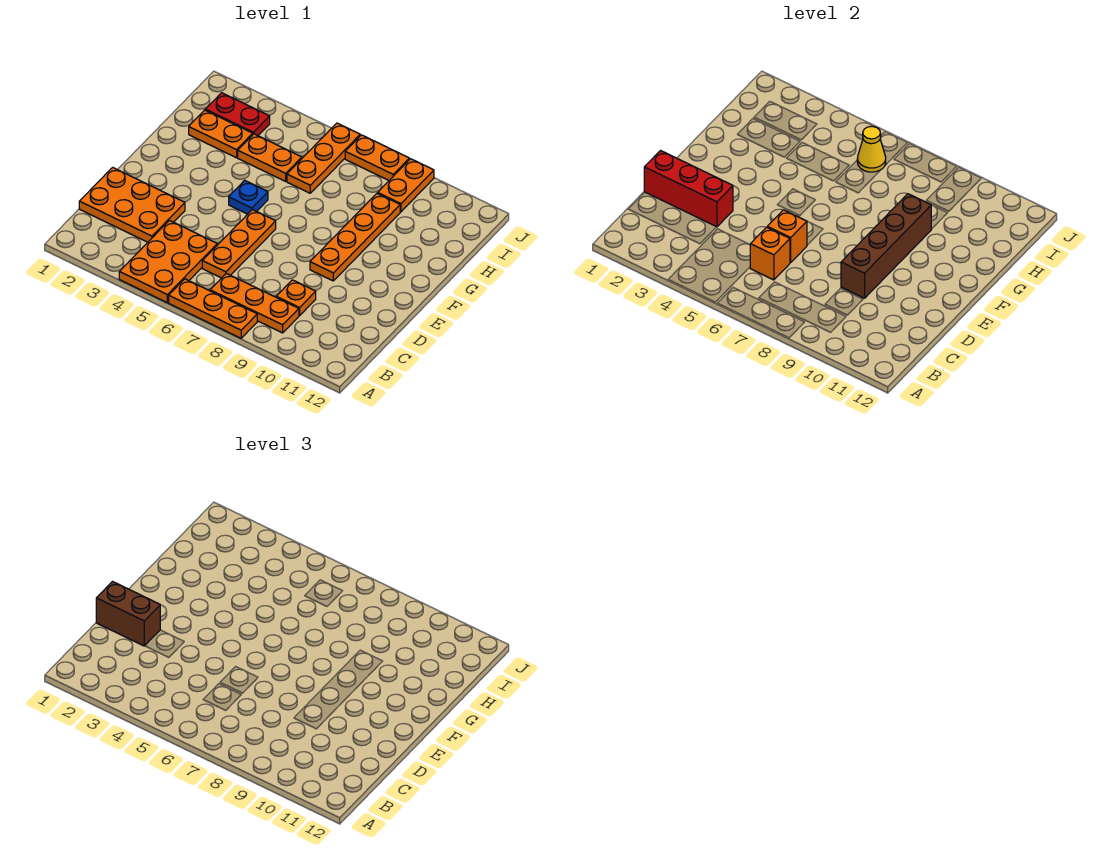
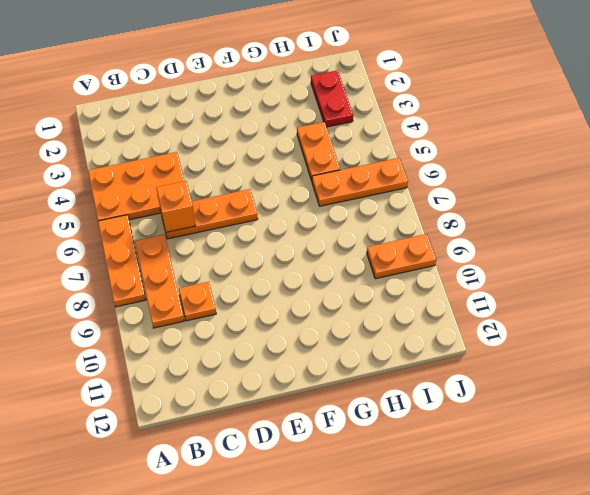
none -> orange 2x3 plate [79,168,185,242]
none -> orange 1x4 plate [310,193,400,281]
none -> blue 1x1 plate [229,180,268,214]

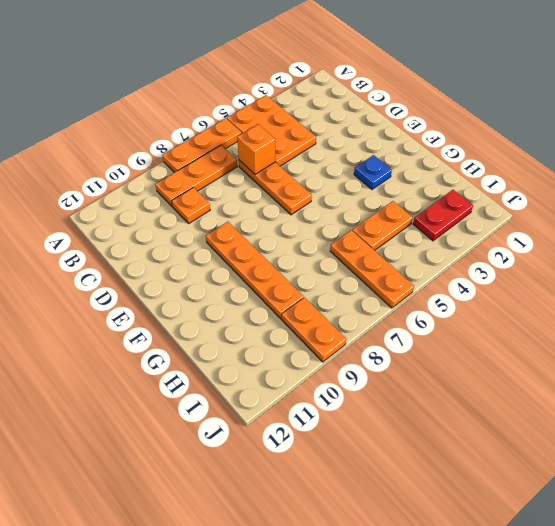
blue 1x1 plate [354,155,392,189] -> blue 1x1 plate moved to [229,180,268,214]
none -> orange 2x3 plate [79,168,185,242]
none -> orange 1x2 plate [189,110,253,158]
none -> orange 1x2 plate [345,135,409,180]

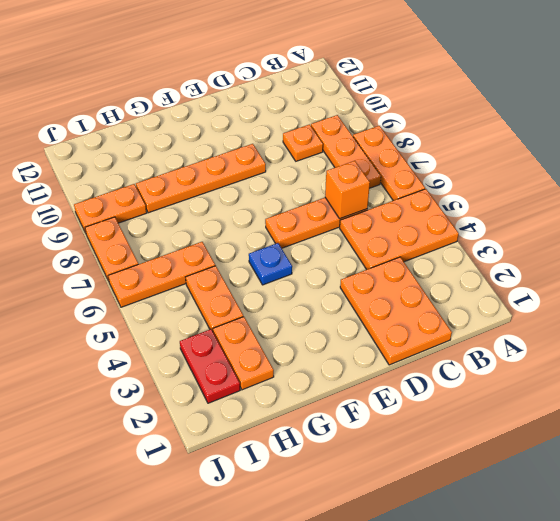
none -> red 1x3 brick [644,151,733,227]
none -> orange 1x1 brick [767,210,807,263]
none -> brown 1x4 brick [841,194,931,298]

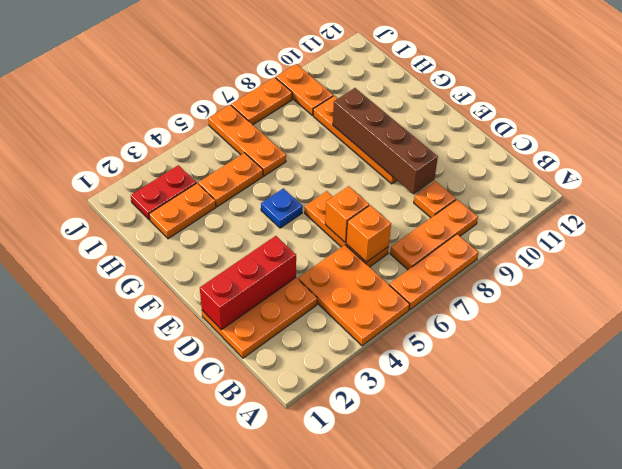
none -> yellow 1x1 cone [857,126,886,172]
none -> brown 1x2 brick [96,582,160,646]

